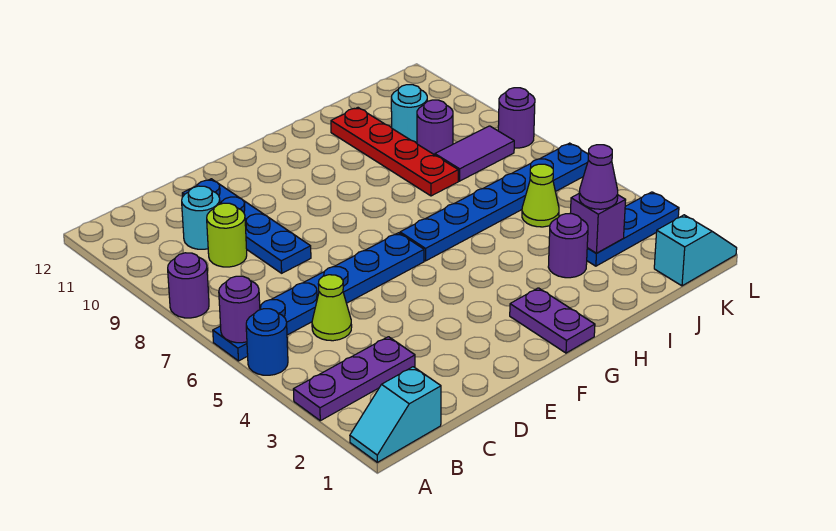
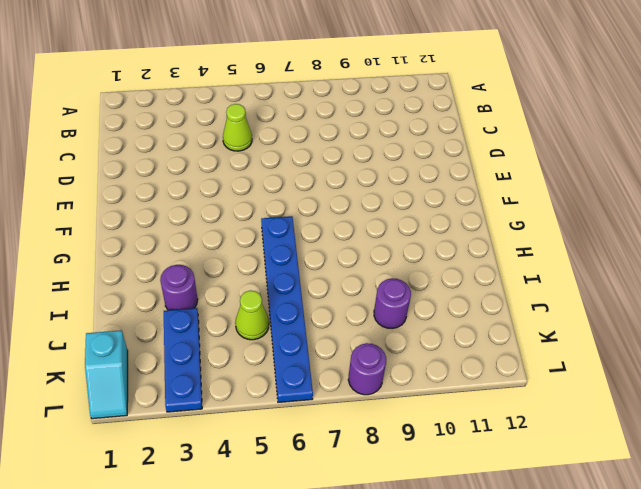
none -> cyan 1x2 slope [350,367,441,462]
none -> purple 1x3 plate [293,337,415,421]
none -> blue 1x1 round brick [246,309,288,375]

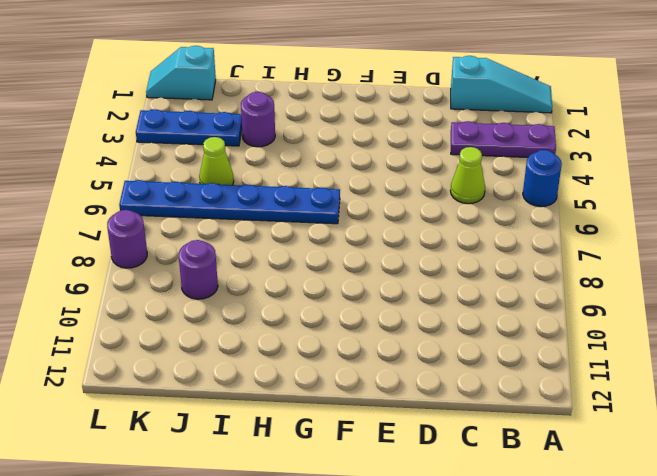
cyan 1x3 slope [451,56,552,113] -> cyan 1x2 slope [350,367,441,462]
none -> blue 1x6 plate [213,233,424,361]
none -> purple 1x1 round brick [168,253,209,318]
none -> lime 1x1 round brick [207,203,247,267]

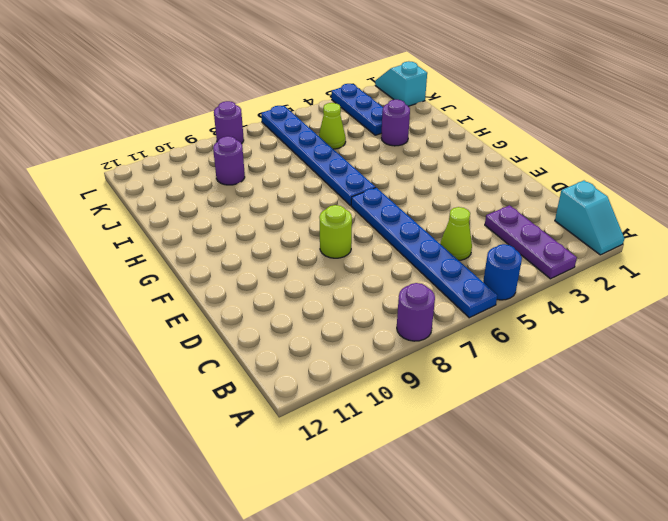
lime 1x1 round brick [319,205,352,258] -> lime 1x1 round brick moved to [207,203,247,267]
none -> cyan 1x1 round brick [182,186,220,249]
none -> blue 1x4 plate [182,179,311,273]
none -> purple 1x2 plate [510,288,595,353]

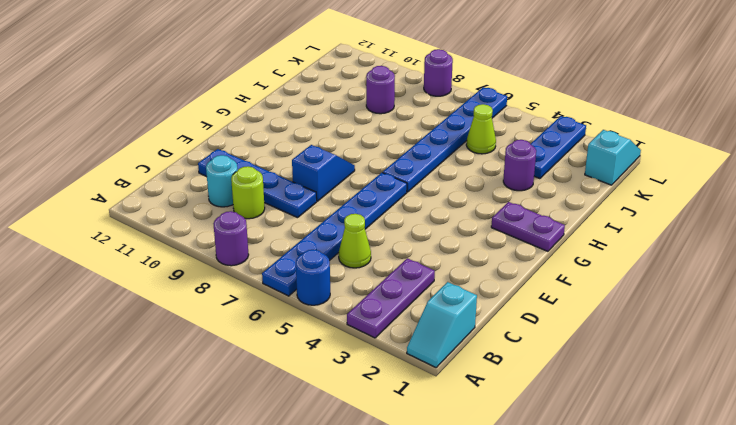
blue 1x2 slope [292,145,355,201] -> none
none -> red 1x4 plate [331,108,458,196]
none -> purple 1x2 tile [435,126,514,181]
none -> cyan 1x1 round brick [391,85,427,143]

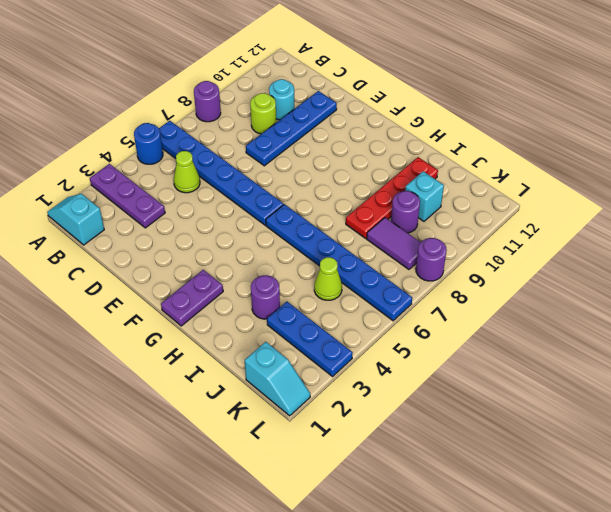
cyan 1x1 brick [405,171,444,221] -> cyan 1x1 round brick [391,85,427,143]
none -> purple 1x1 round brick [219,276,260,343]
none -> purple 1x1 brick [570,194,626,253]
none -> purple 1x1 cone [579,145,618,209]

